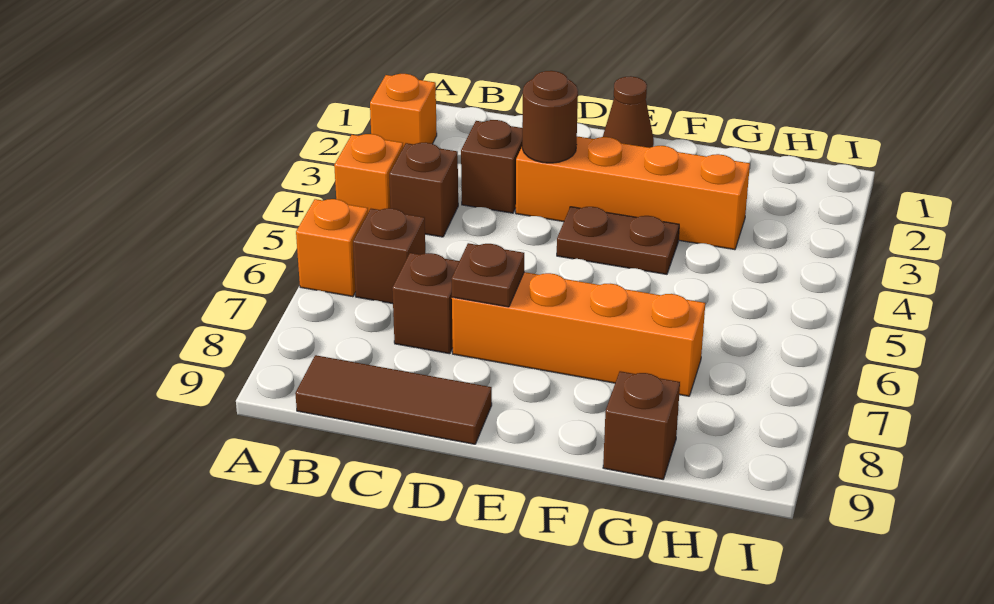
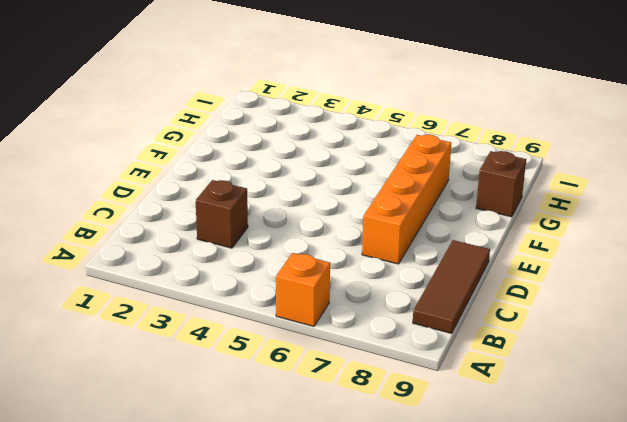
none -> orange 1x1 brick [370,74,437,147]
none -> orange 1x1 brick [334,134,403,212]
none -> brown 1x1 brick [389,143,458,237]

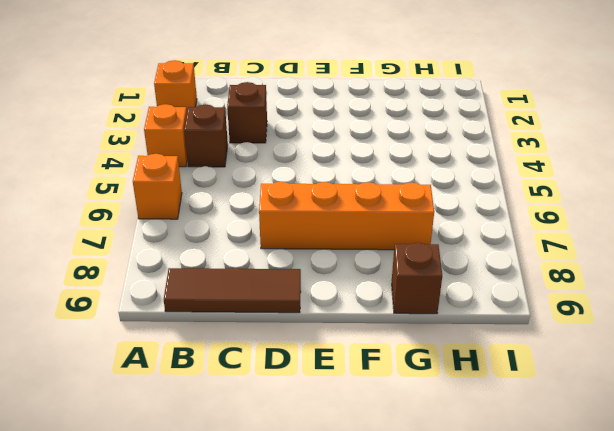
none -> brown 1x1 brick [353,208,425,304]
none -> brown 1x1 brick [392,253,459,354]
none -> orange 1x4 brick [516,136,750,250]

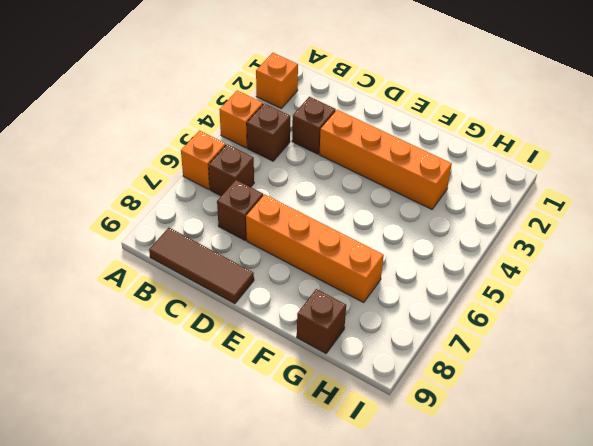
none -> brown 1x1 cone [603,76,654,148]
none -> brown 1x2 plate [557,207,679,274]
none -> brown 1x1 round brick [522,71,578,163]

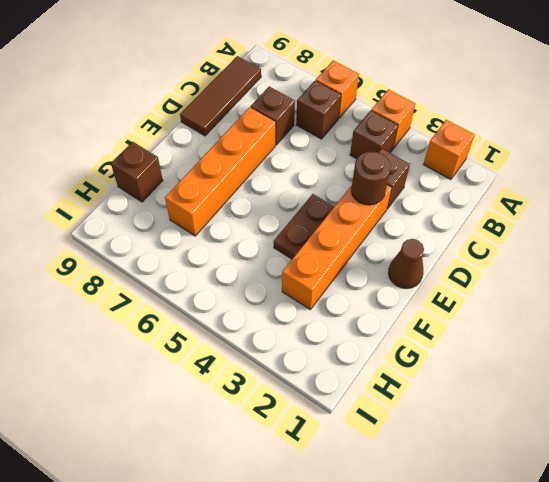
none -> brown 1x1 plate [451,243,524,307]

